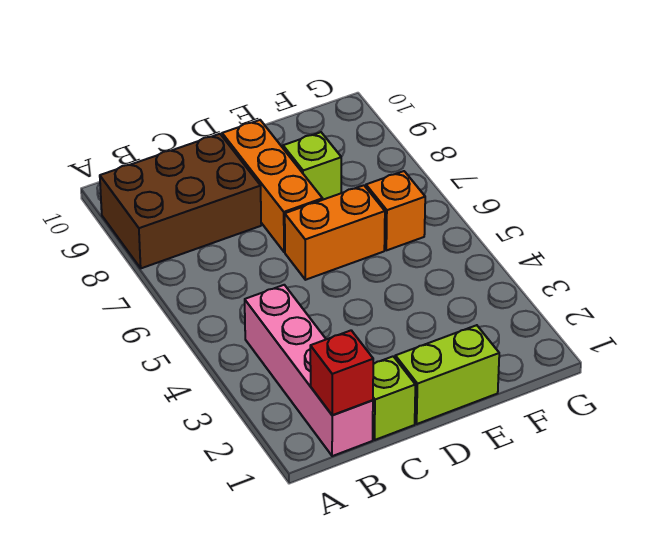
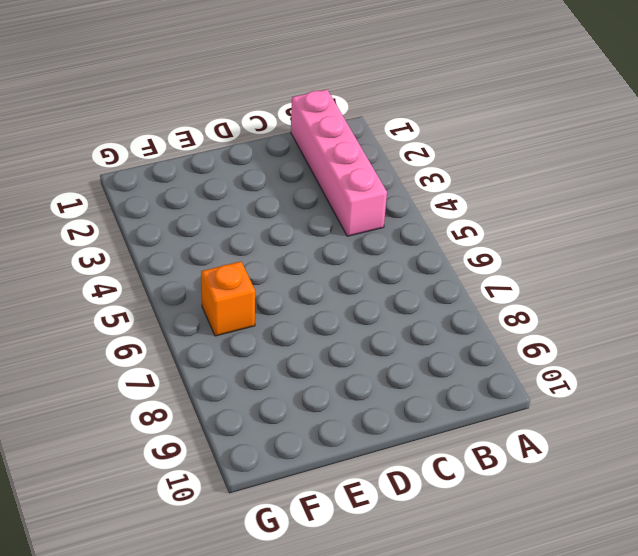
none -> brown 2x3 brick [100,134,261,268]
none -> lime 1x1 brick [373,356,415,440]

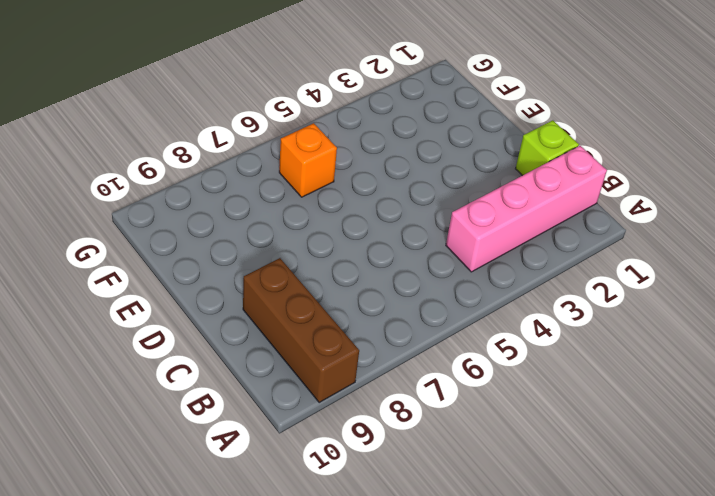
brown 1x3 brick [243,258,359,402] -> brown 2x3 brick [100,134,261,268]
none -> lime 1x2 brick [395,325,499,424]
none -> orange 1x2 brick [285,185,385,280]

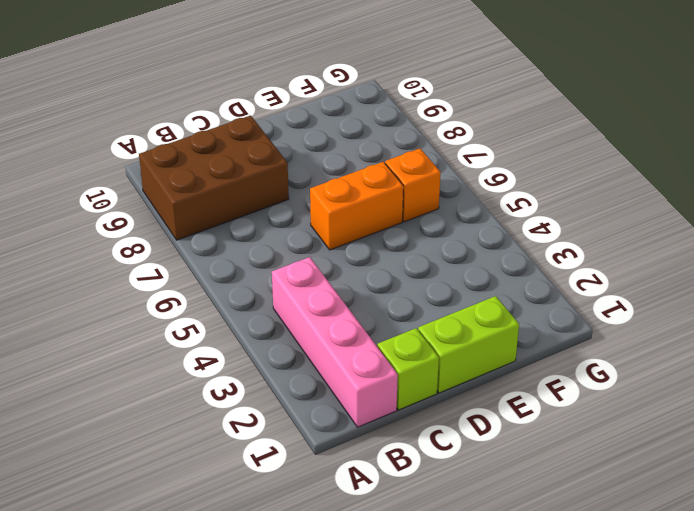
none -> orange 1x3 brick [222,120,323,252]
none -> lime 1x1 brick [283,132,341,200]

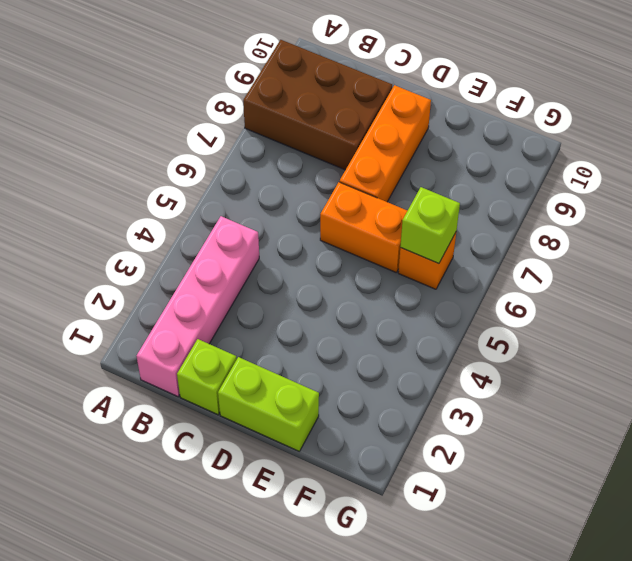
lime 1x1 brick [400,187,460,264] -> lime 1x1 brick moved to [283,132,341,200]
none -> red 1x1 brick [310,330,373,415]

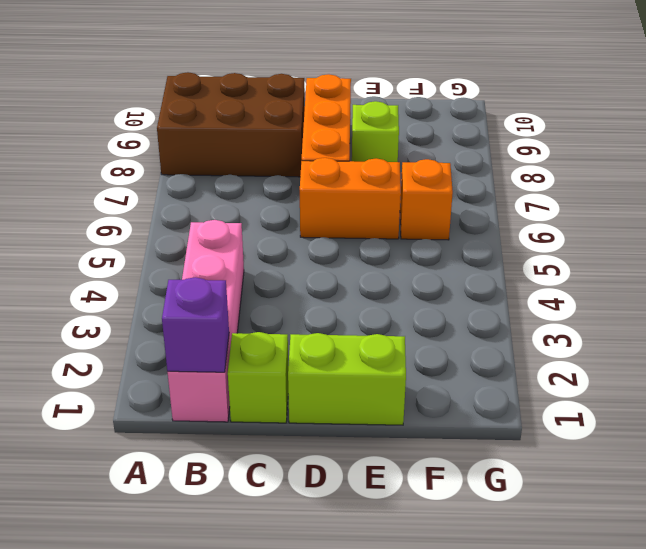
purple 1x1 brick [162,277,229,372] -> red 1x1 brick [310,330,373,415]

